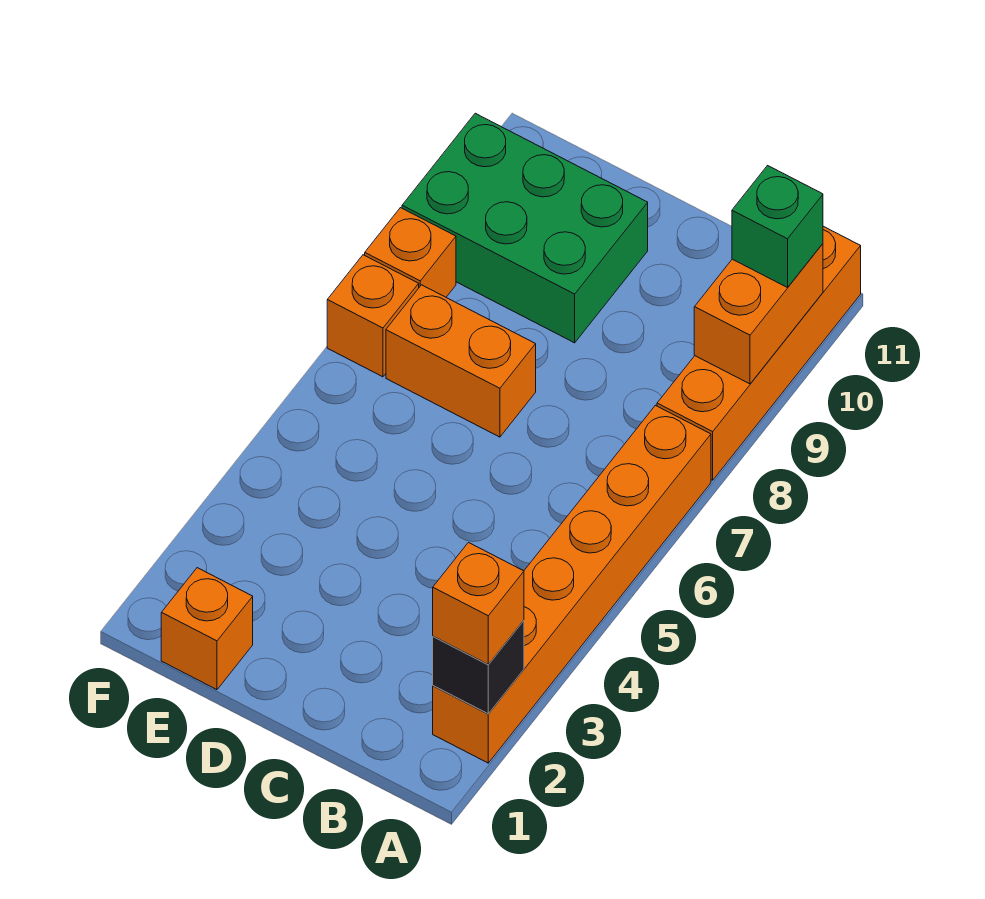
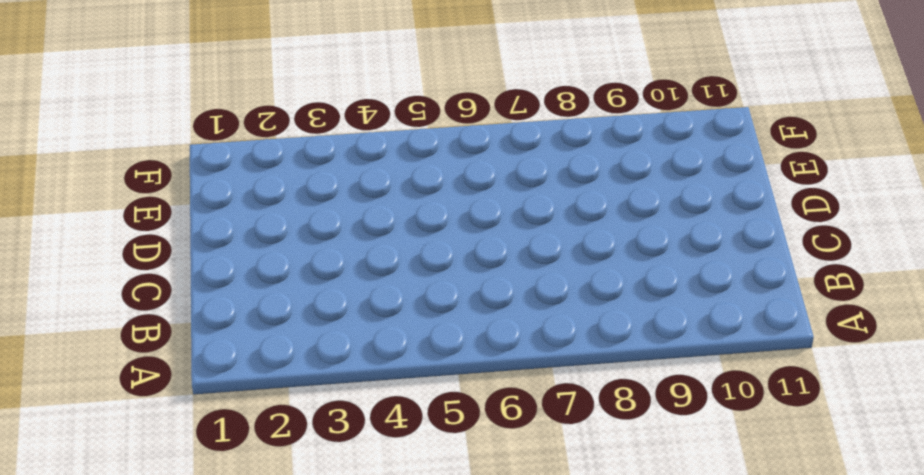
none -> orange 1x6 brick [433,405,711,763]
none -> orange 1x4 brick [657,226,861,480]

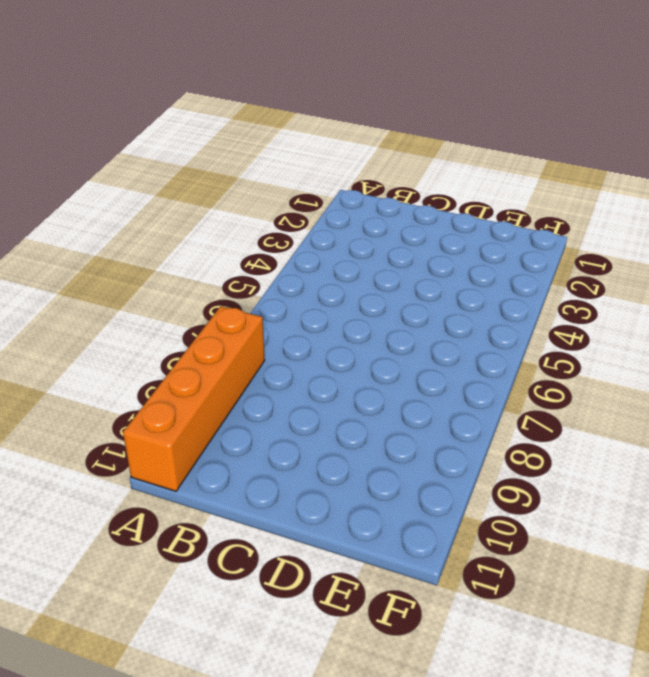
none -> orange 1x6 brick [433,405,711,763]
none -> orange 1x2 brick [386,285,536,437]

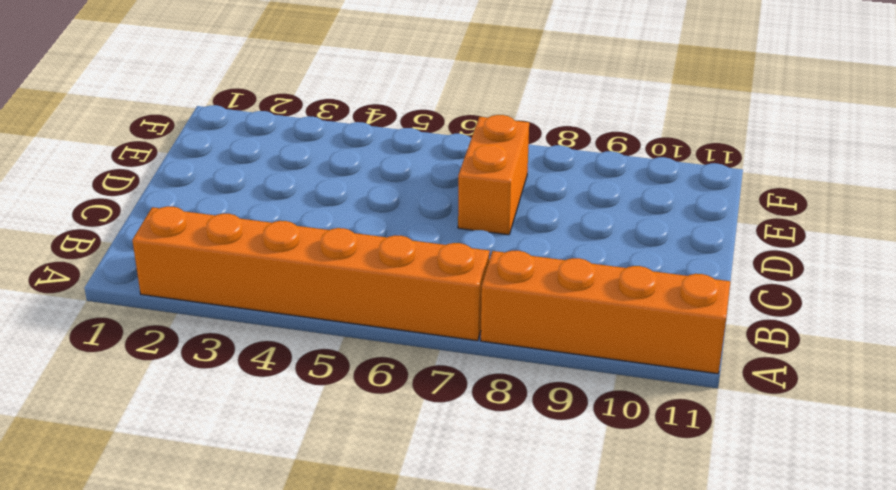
none -> green 2x3 brick [402,113,648,343]
none -> orange 1x1 brick [161,568,253,690]

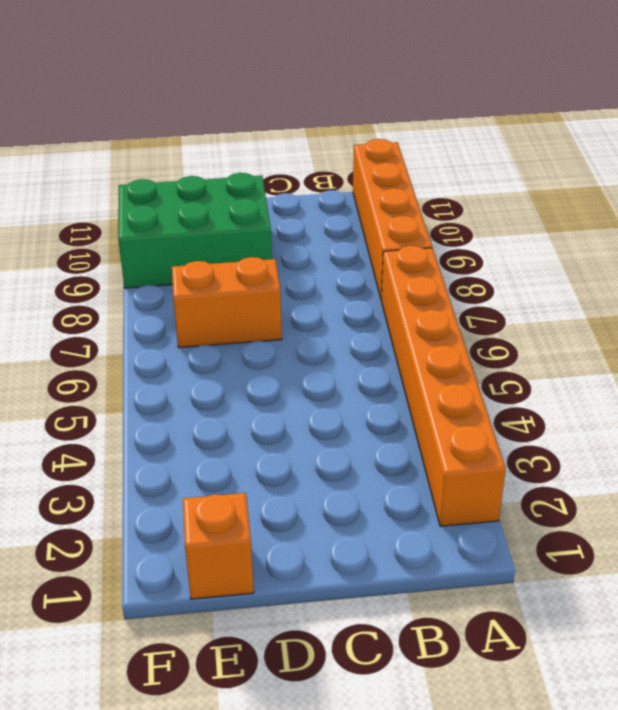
none -> orange 1x1 brick [327,255,419,377]
none -> orange 1x1 brick [365,208,456,297]

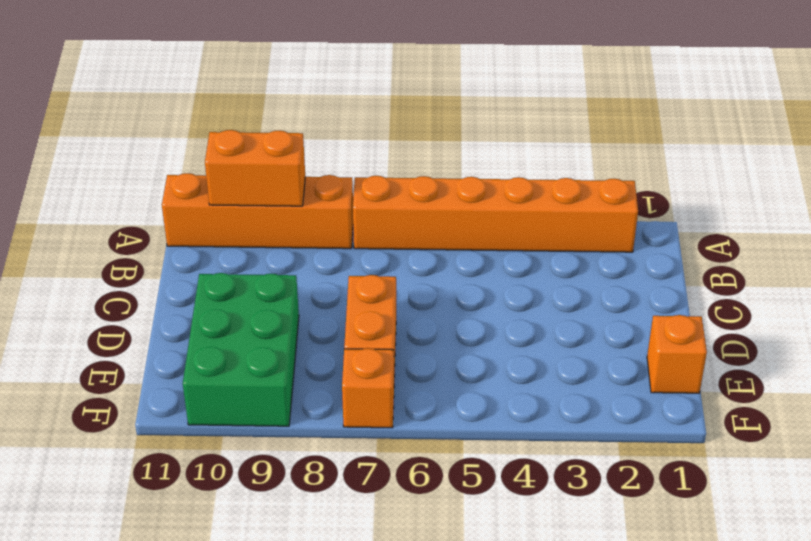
none -> orange 1x1 brick [365,208,456,297]
none -> black 1x1 brick [433,621,524,714]

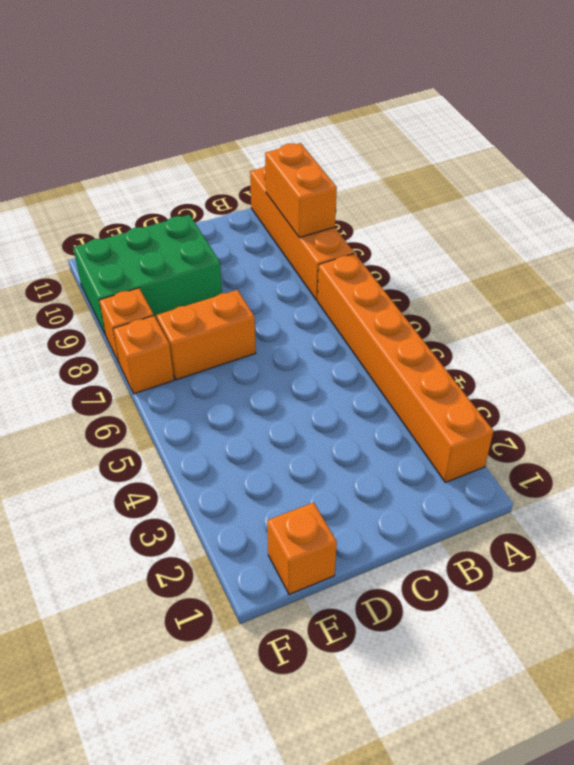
none -> black 1x1 brick [433,621,524,714]
none -> orange 1x1 brick [433,543,524,664]

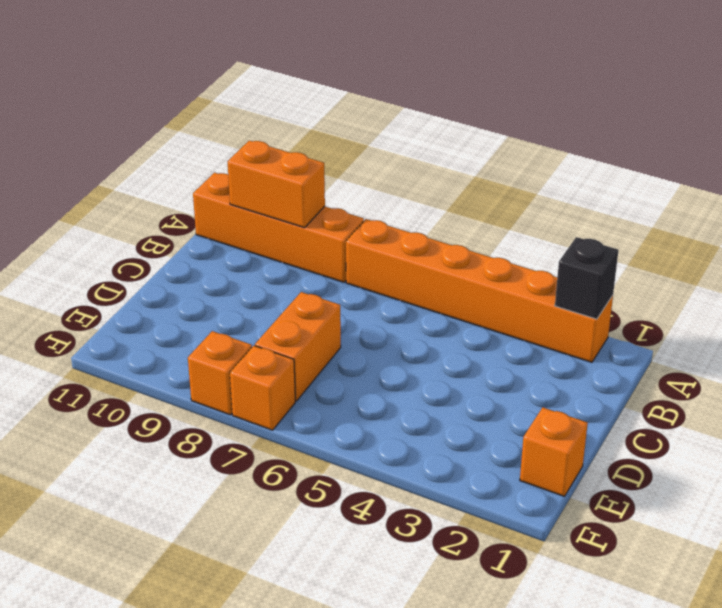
none -> green 2x3 brick [402,113,648,343]
none -> orange 1x1 brick [433,543,524,664]

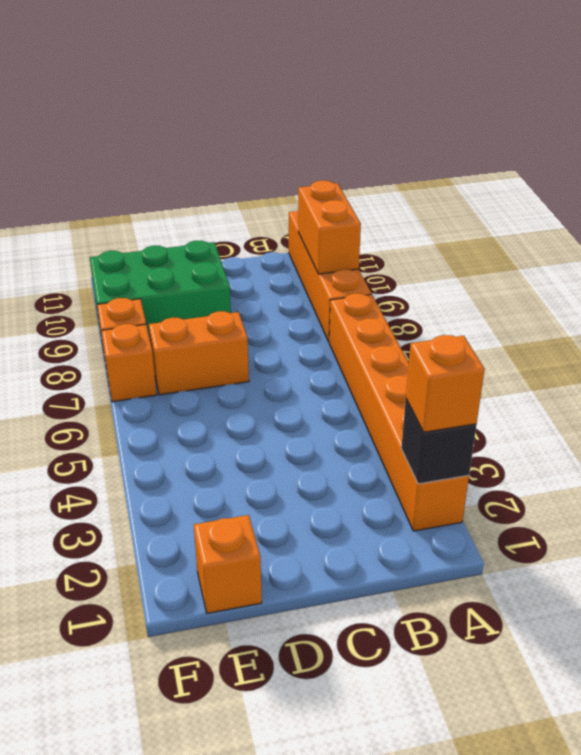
none -> green 1x1 brick [732,166,823,288]

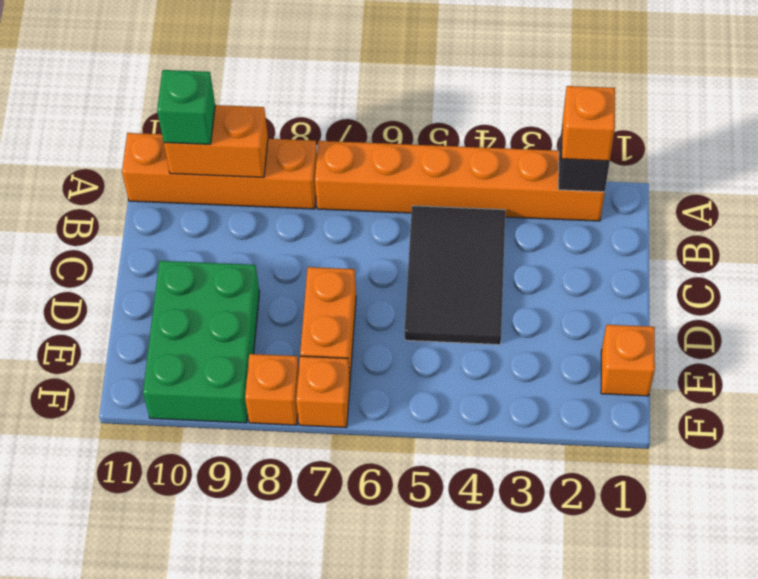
black 2x3 tile [405,206,505,345] -> none

